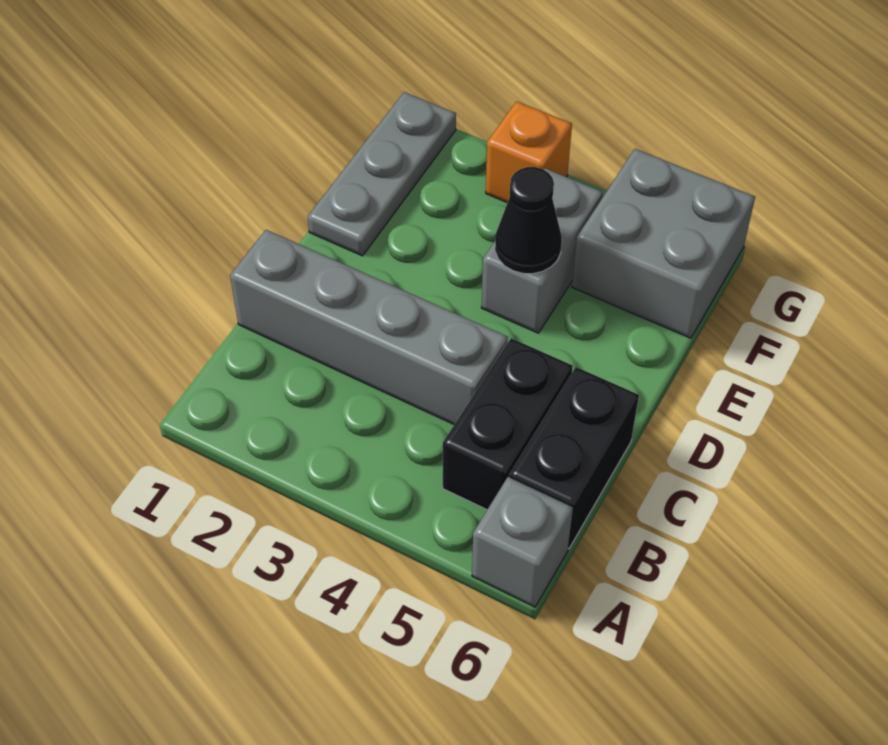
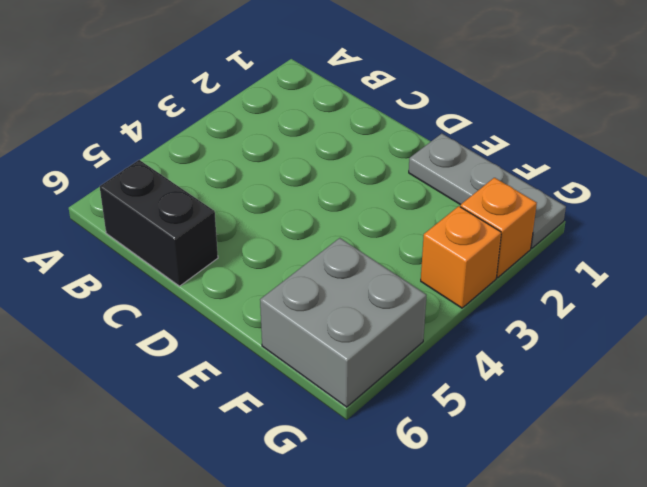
orange 1x1 brick [460,178,537,278] -> none
none -> grey 1x1 brick [472,477,573,607]
none -> black 1x2 brick [443,338,573,510]

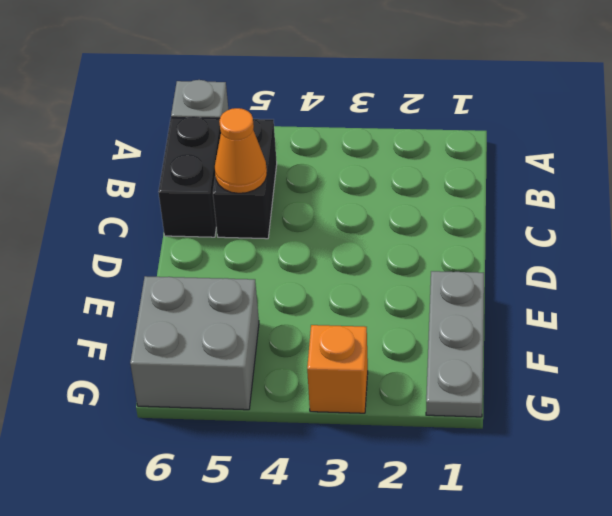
orange 1x1 cone [215,108,267,193] -> none
none -> grey 1x4 brick [230,230,508,424]
none -> grey 1x2 brick [481,168,603,333]

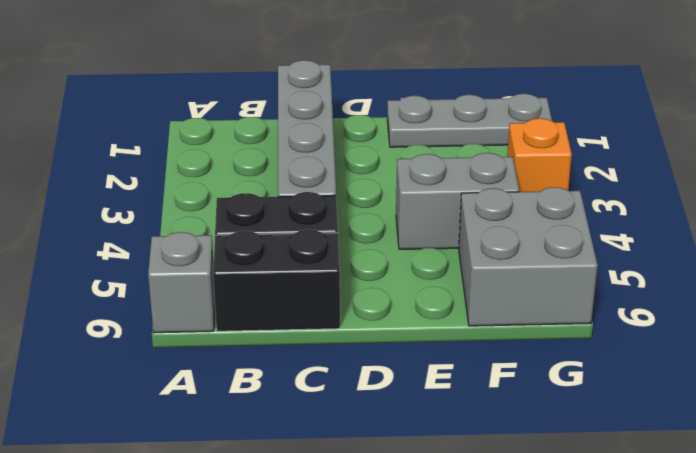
none -> black 1x1 cone [495,167,562,274]

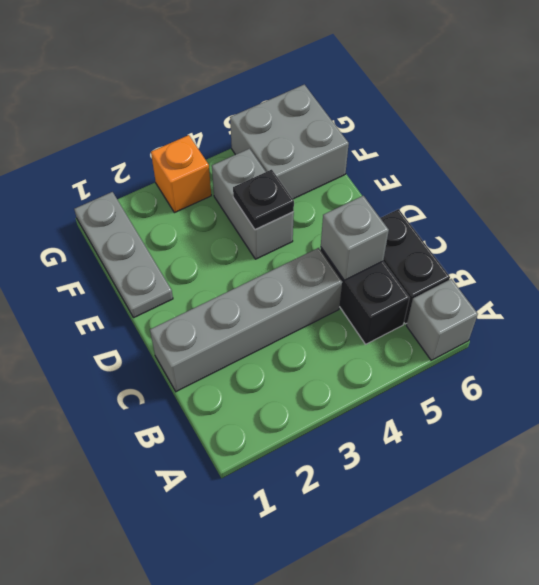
grey 1x1 brick [321,196,389,280] -> none
black 1x1 plate [233,169,294,230] -> black 1x1 cone [495,167,562,274]

